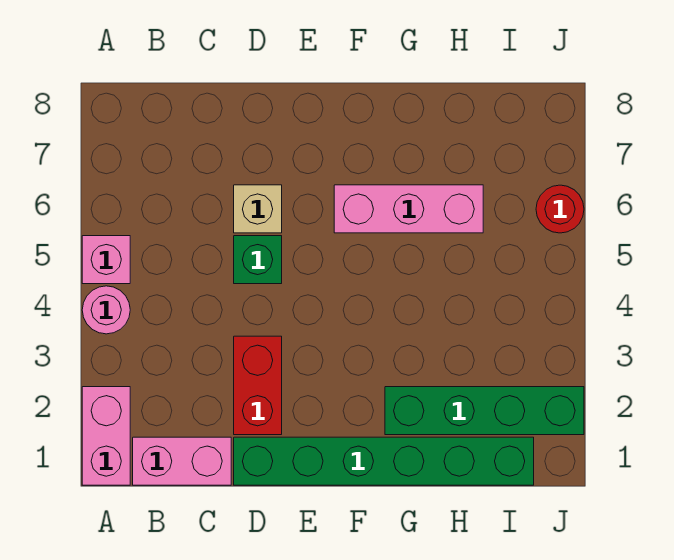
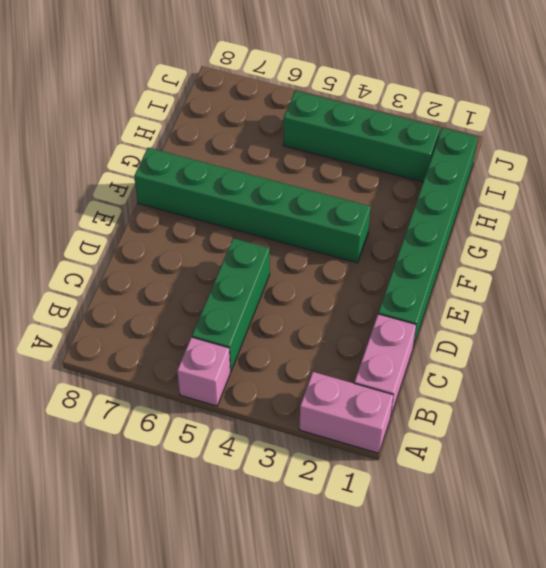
green 1x3 brick [192,238,270,371] -> green 1x1 brick [234,236,282,284]
green 1x6 brick [134,148,371,263] -> pink 1x3 brick [334,185,483,233]
green 1x4 brick [283,91,440,182] -> green 1x4 brick turned to [385,387,584,435]
none -> pink 1x1 round brick [82,286,130,334]
none -> red 1x2 brick [234,336,282,435]

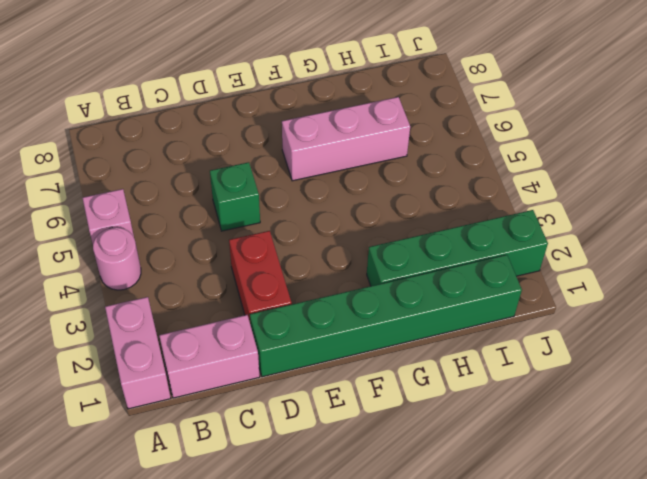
none -> tan 1x1 brick [234,185,282,233]
none -> red 1x1 round brick [536,185,584,233]

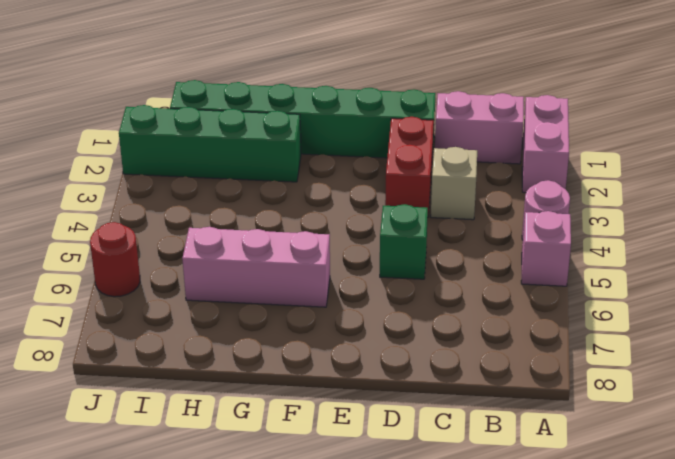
tan 1x1 brick [431,147,477,220] -> tan 1x1 brick moved to [234,185,282,233]

